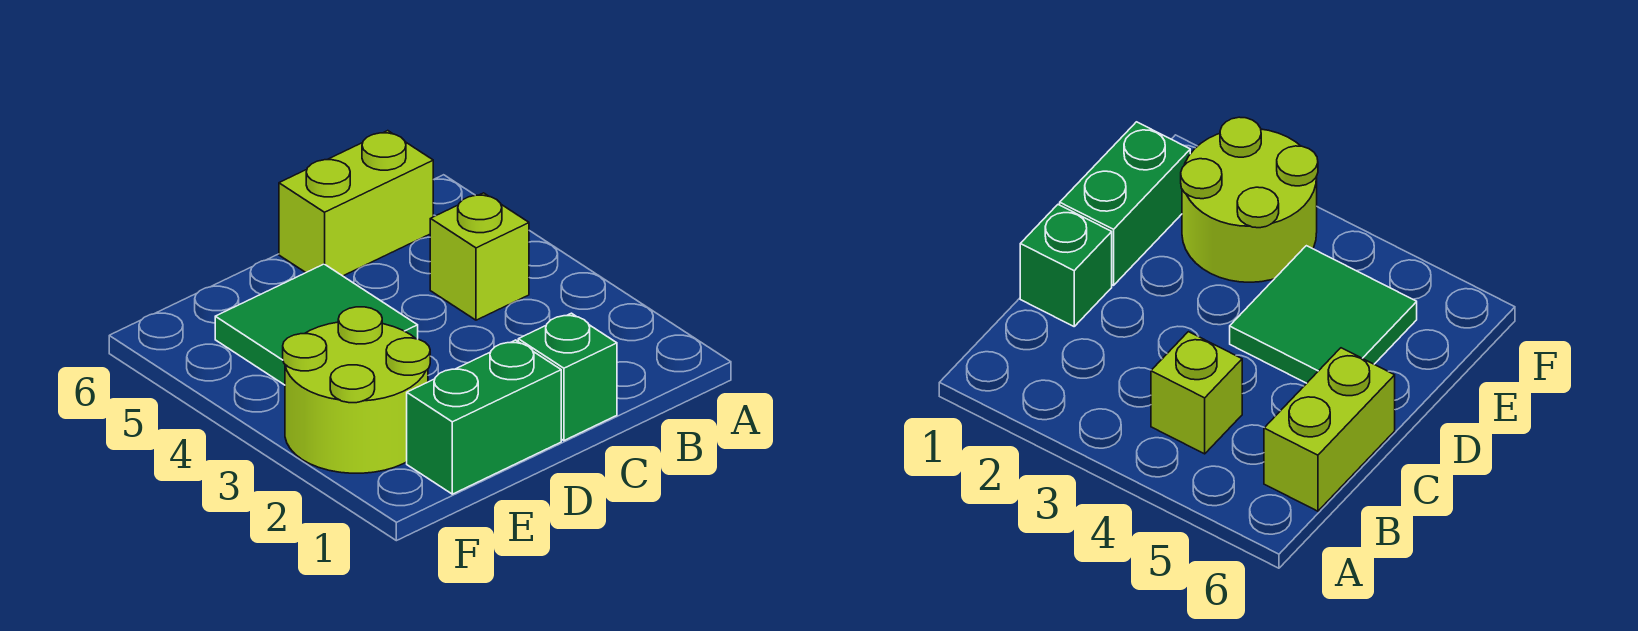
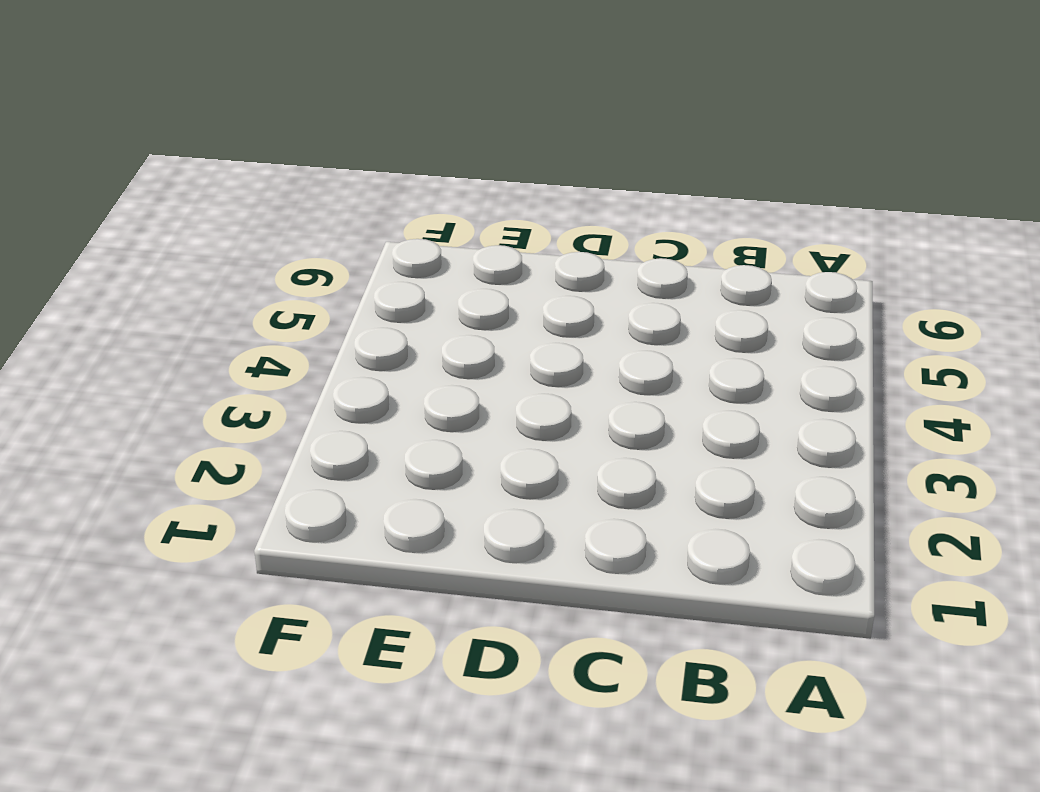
none -> lime 1x1 brick [430,193,529,320]
none -> lime 1x2 brick [279,131,433,276]

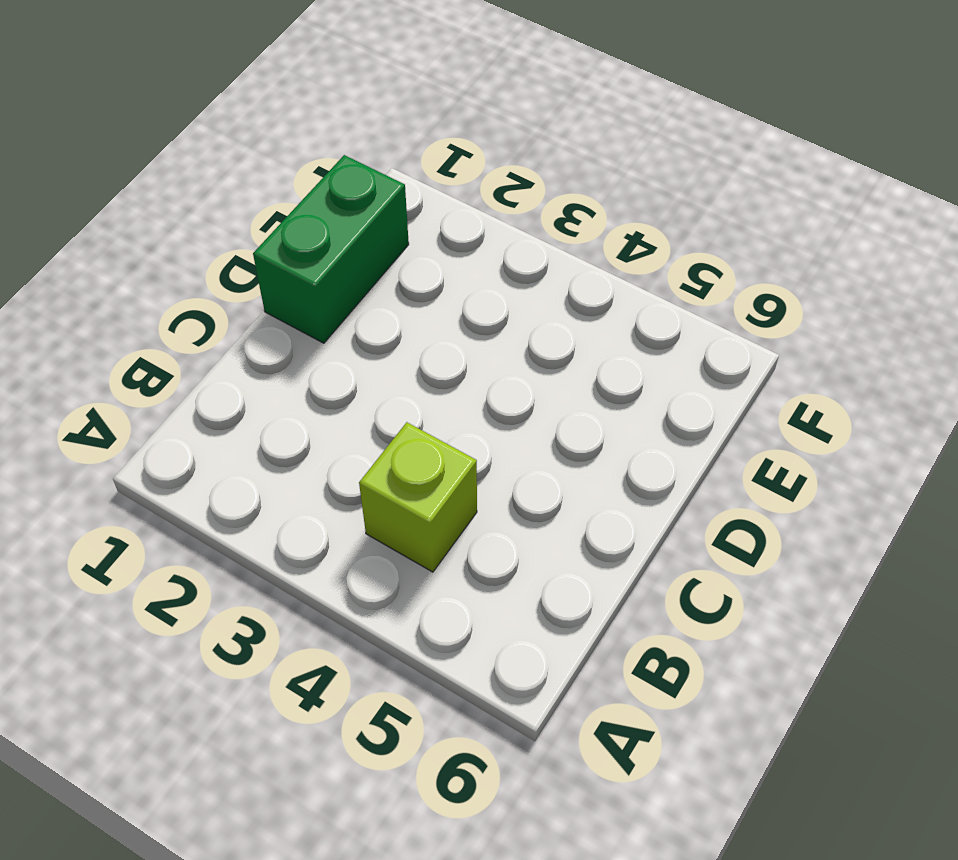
none -> lime 1x2 brick [279,131,433,276]
none -> green 1x1 brick [518,313,617,441]

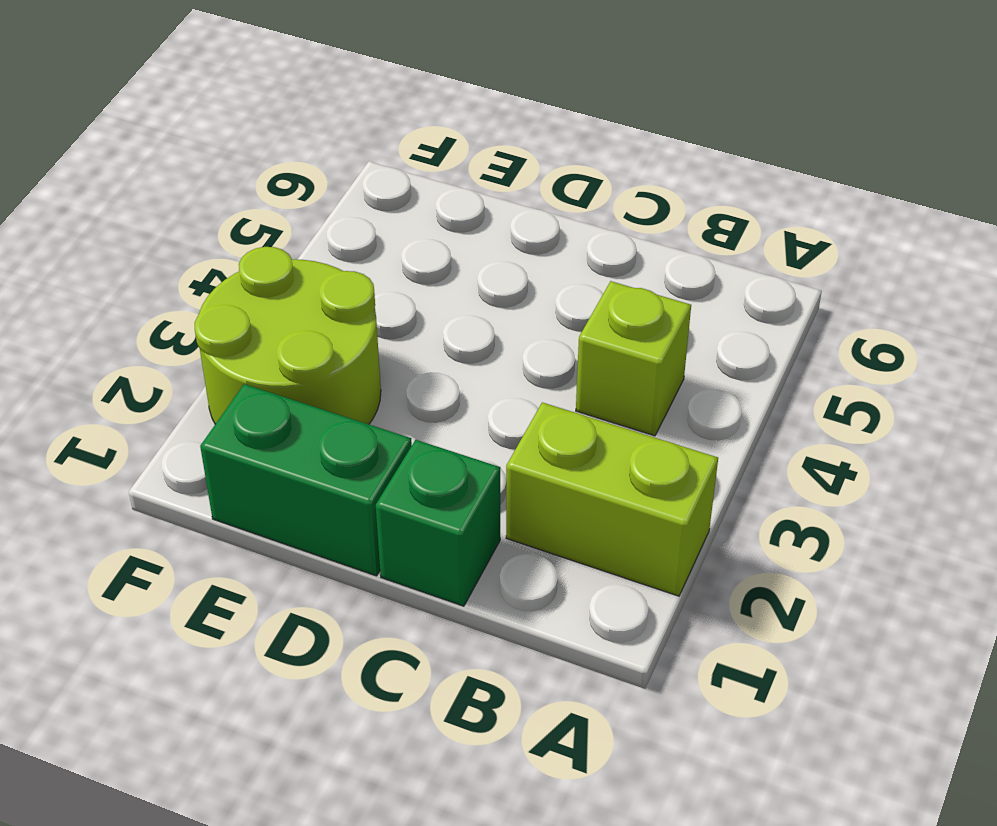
lime 1x2 brick [506,402,718,596] -> lime 1x2 brick moved to [279,131,433,276]
none -> green 2x2 tile [215,264,418,385]

